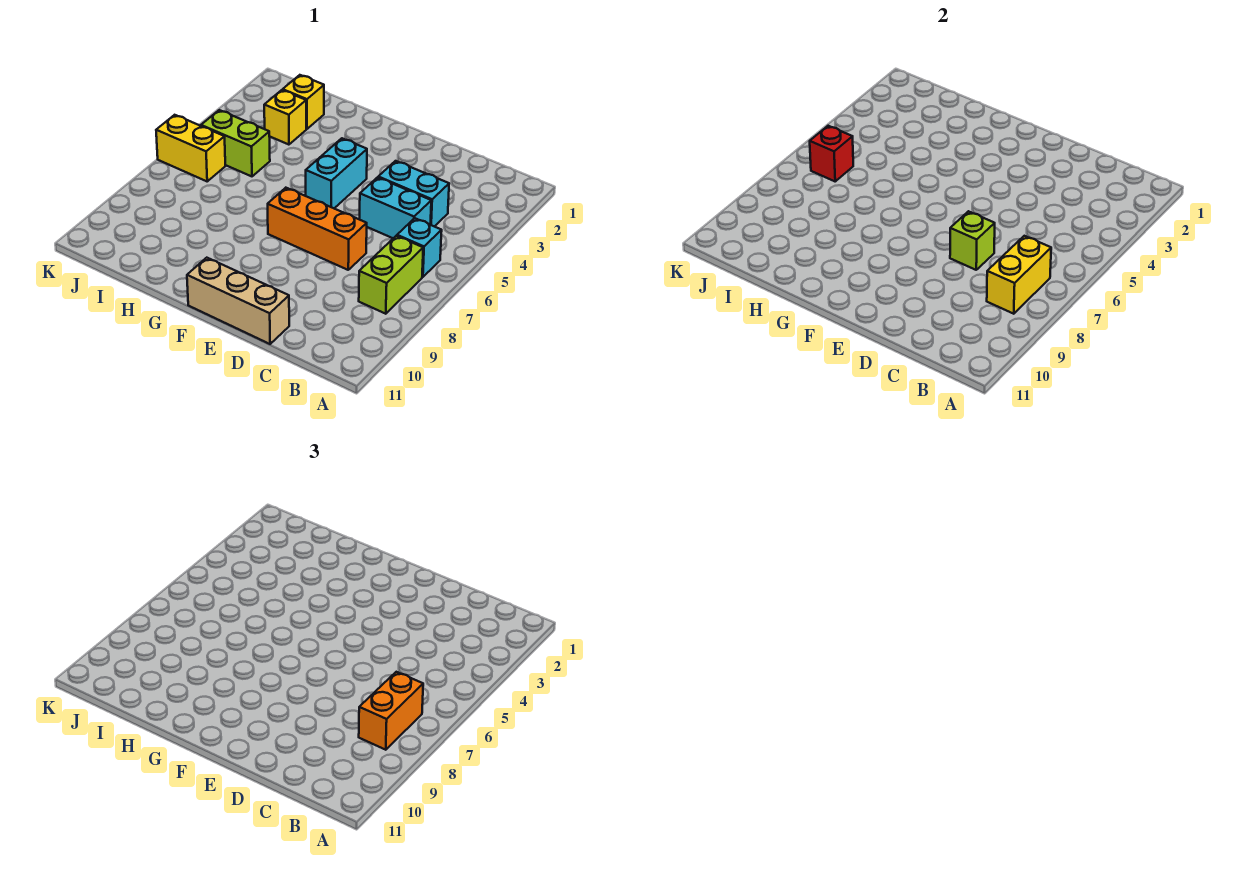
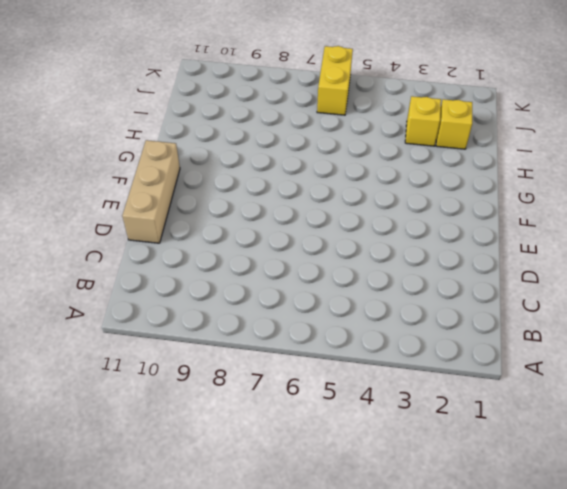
none -> cyan 1x1 brick [397,218,442,277]
none -> lime 1x2 brick [359,236,423,314]
none -> cyan 1x2 brick [378,161,449,227]

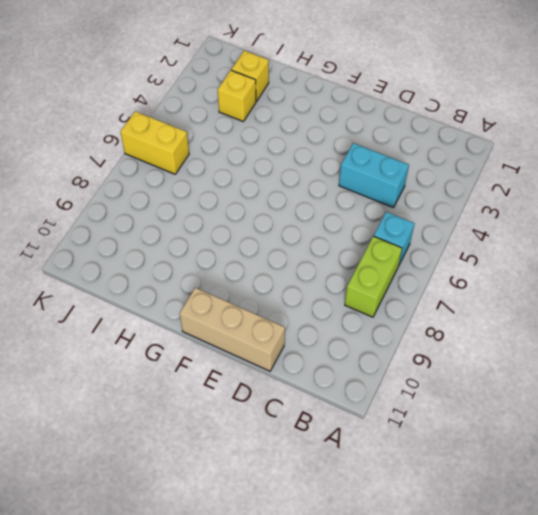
none -> cyan 1x2 brick [360,177,431,238]
none -> orange 1x3 brick [268,188,367,270]
none -> cyan 1x2 brick [306,138,367,208]

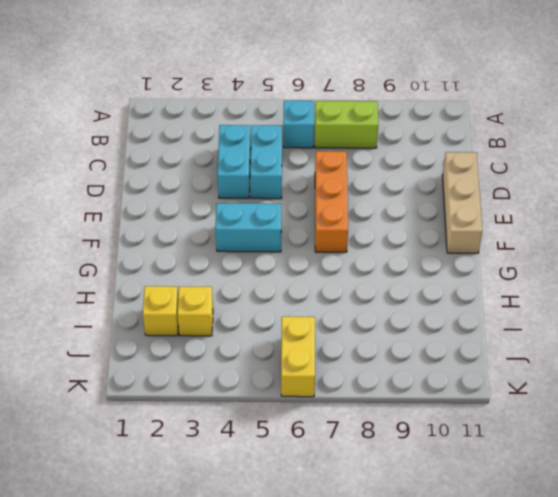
none -> lime 1x2 brick [201,110,270,176]
none -> yellow 1x2 brick [987,236,1051,314]
none -> lime 1x1 brick [950,211,995,270]

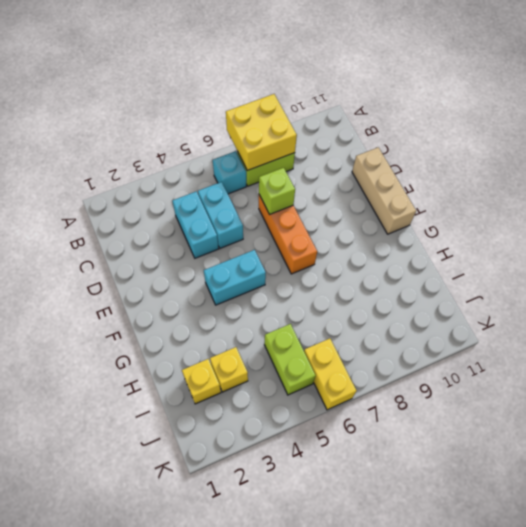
yellow 2x2 brick [226,94,297,171] -> yellow 1x2 brick [987,236,1051,314]
none -> red 1x1 brick [810,126,853,181]
none -> orange 1x2 brick [359,672,423,750]

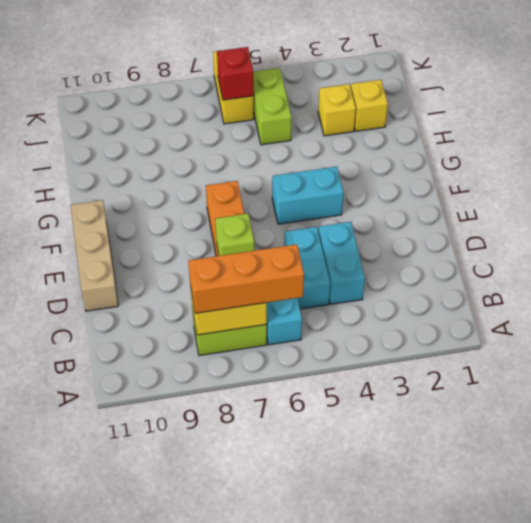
orange 1x3 brick [188,244,304,313] -> orange 1x2 brick [359,672,423,750]

